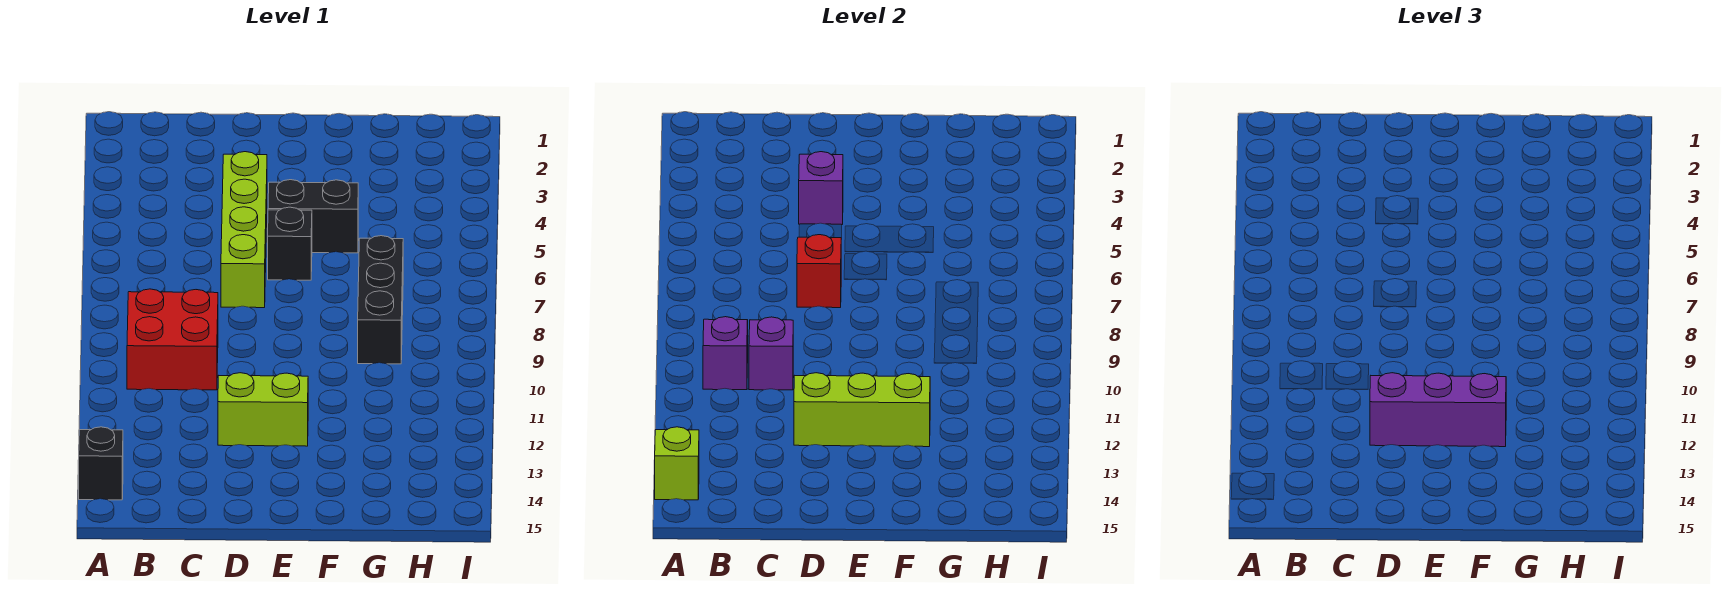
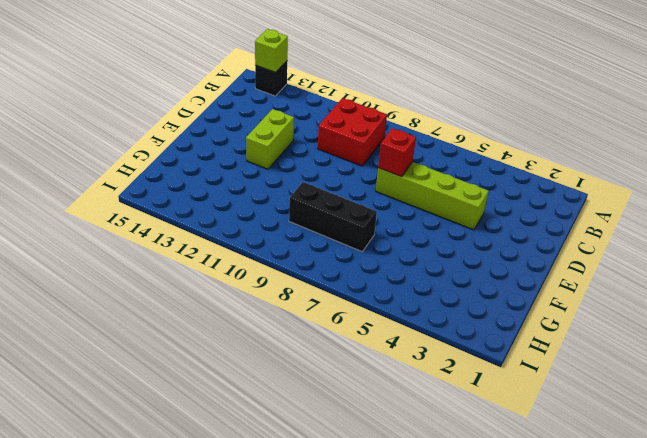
none -> black 1x2 brick [268,180,358,253]
none -> black 1x1 brick [268,207,312,280]
none -> purple 1x1 brick [703,317,748,390]

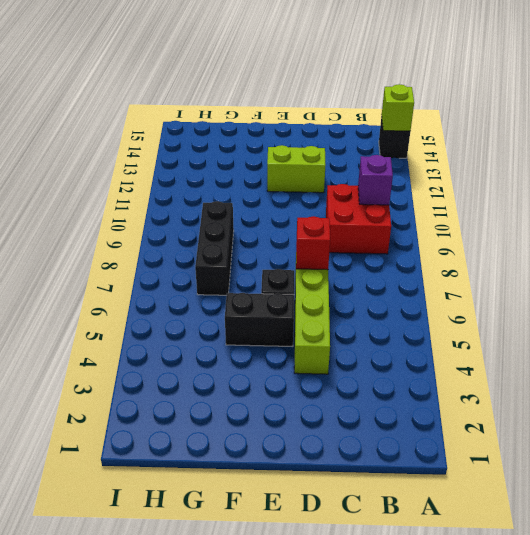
none -> purple 1x1 brick [749,317,793,390]
none -> purple 1x1 brick [799,152,843,224]
none -> lime 1x3 brick [794,373,930,447]

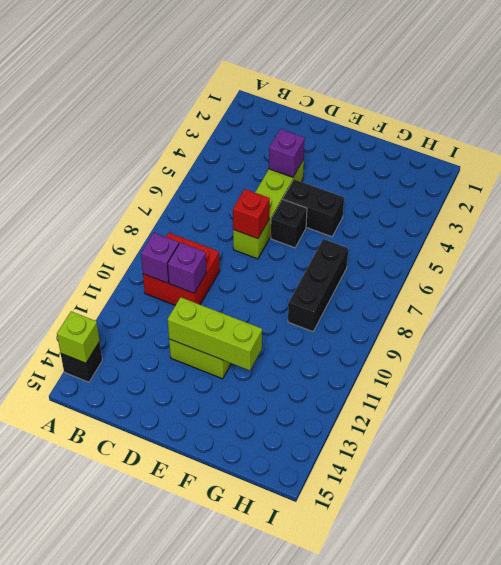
none -> purple 1x3 brick [1370,373,1506,447]

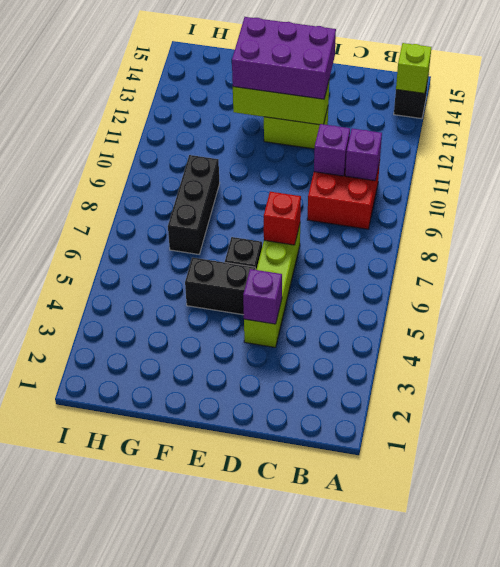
purple 2x3 brick [232,17,336,99] -> purple 1x3 brick [1370,373,1506,447]

